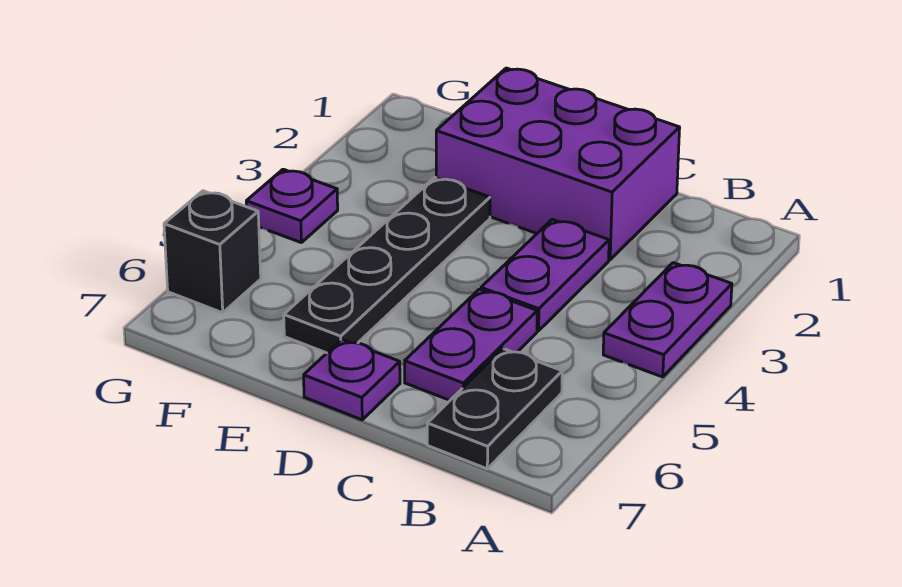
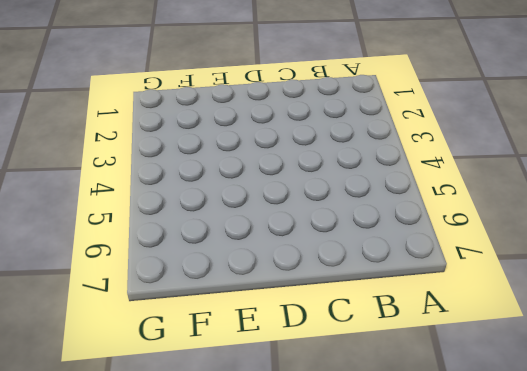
none -> purple 1x2 plate [603,263,732,377]
none -> black 1x2 plate [427,349,562,469]

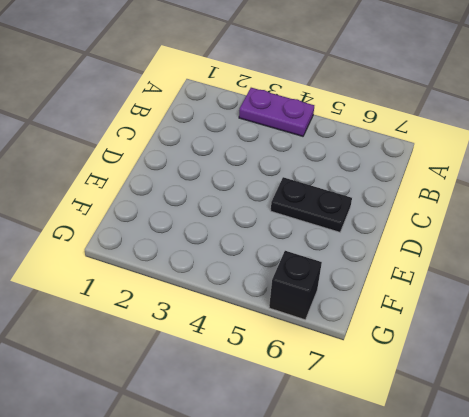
black 1x2 plate [271,177,352,232] -> black 1x2 plate moved to [427,349,562,469]
none -> purple 2x3 brick [436,68,680,260]
none -> purple 1x2 plate [481,219,609,331]

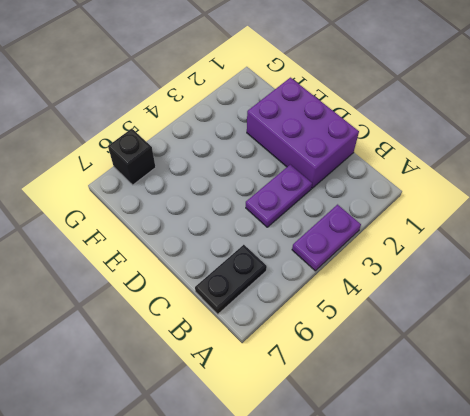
none -> purple 1x2 plate [405,289,537,400]
none -> purple 1x1 plate [304,339,400,420]

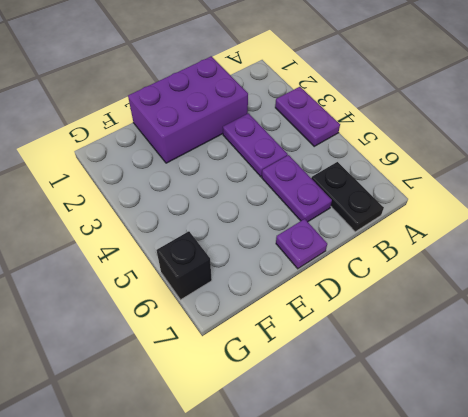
none -> black 1x4 plate [284,177,490,353]
none -> purple 1x1 plate [246,169,338,242]

